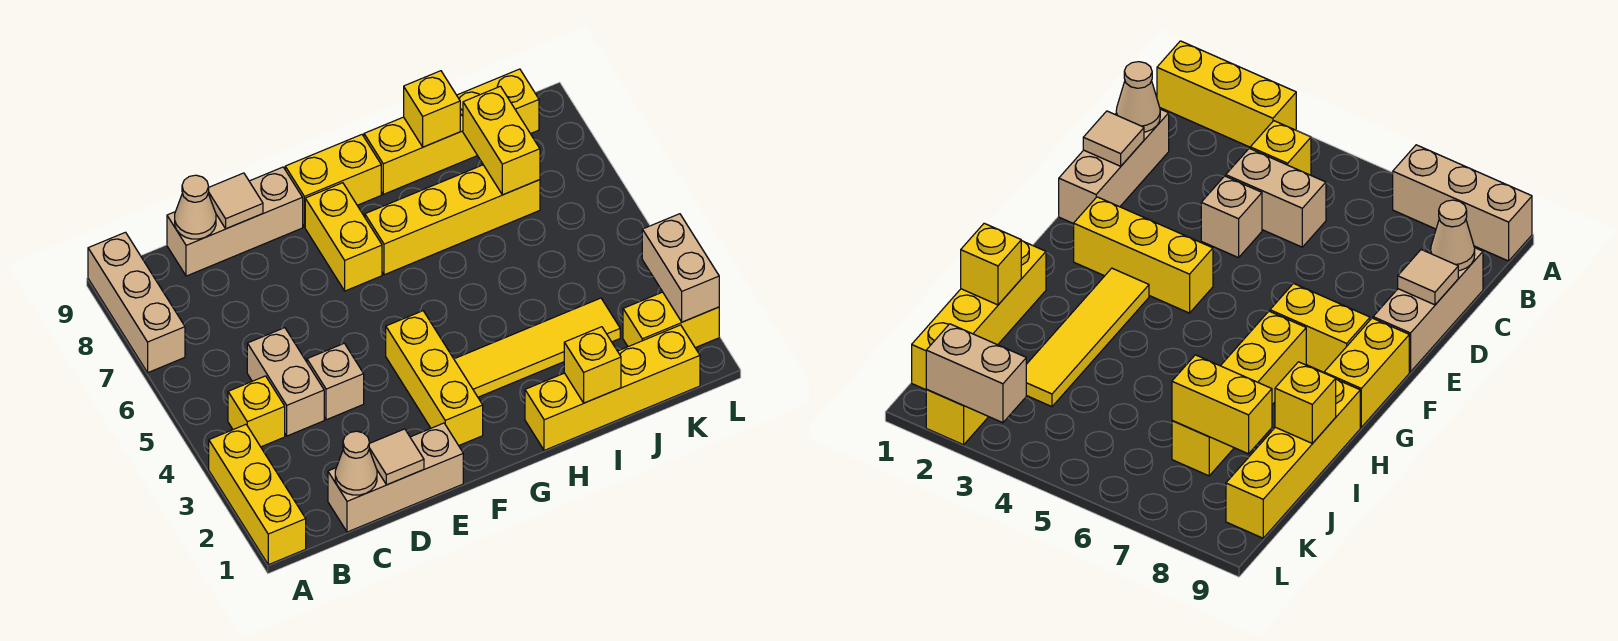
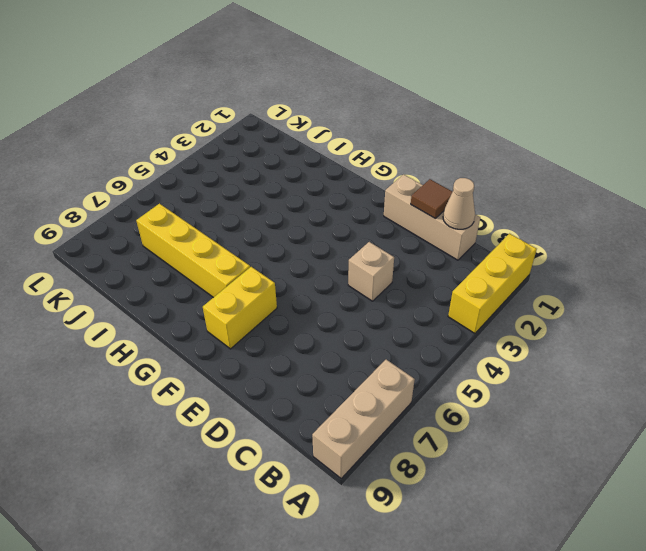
brown 1x1 tile [411,179,452,218] -> tan 1x1 tile [369,429,424,485]
none -> yellow 1x1 brick [228,376,285,447]
none -> tan 1x2 brick [247,328,324,436]
none -> tan 1x3 brick [167,167,303,276]

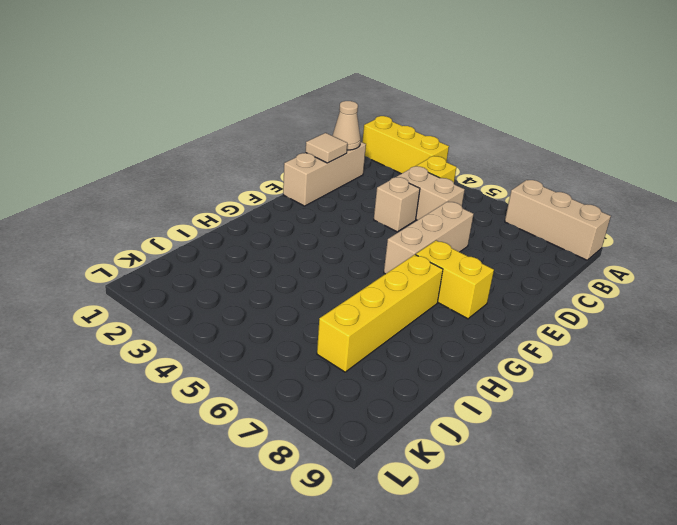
tan 1x3 brick [384,201,474,274] -> tan 1x3 brick moved to [167,167,303,276]
none -> yellow 1x3 brick [386,311,483,446]
none -> yellow 1x2 brick [285,135,381,227]
none -> yellow 1x4 tile [454,298,620,397]

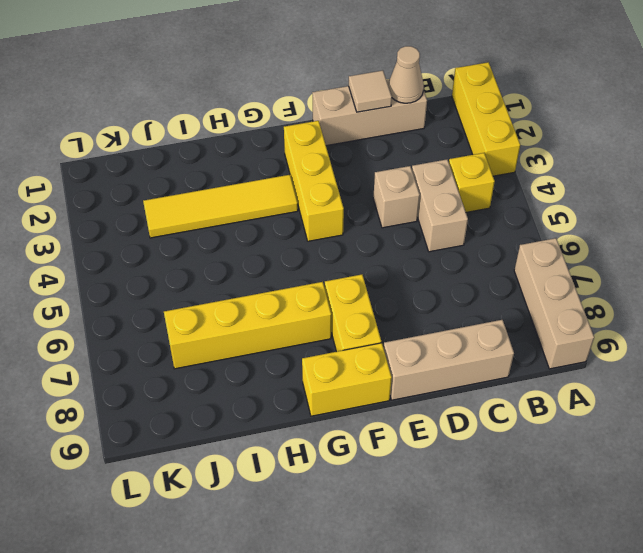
none -> yellow 1x4 brick [525,325,700,450]
none -> yellow 1x4 brick [364,69,539,194]
none -> yellow 1x2 brick [623,292,719,348]

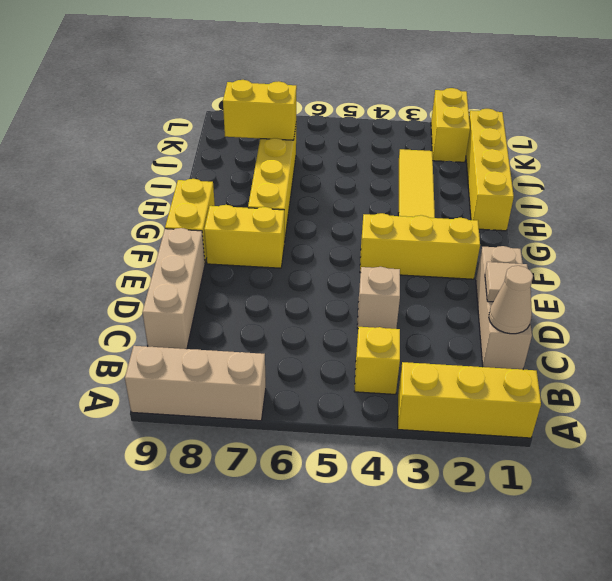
none -> tan 1x2 brick [247,328,324,436]
none -> yellow 1x4 brick [364,69,539,194]
none -> tan 1x1 cone [175,175,216,239]

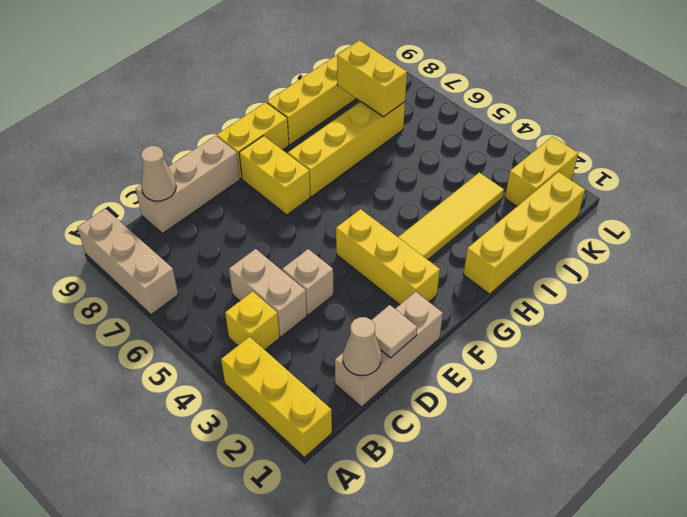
none -> tan 1x1 tile [208,173,263,229]
none -> yellow 1x1 brick [564,327,621,403]
none -> yellow 1x1 brick [404,71,460,147]

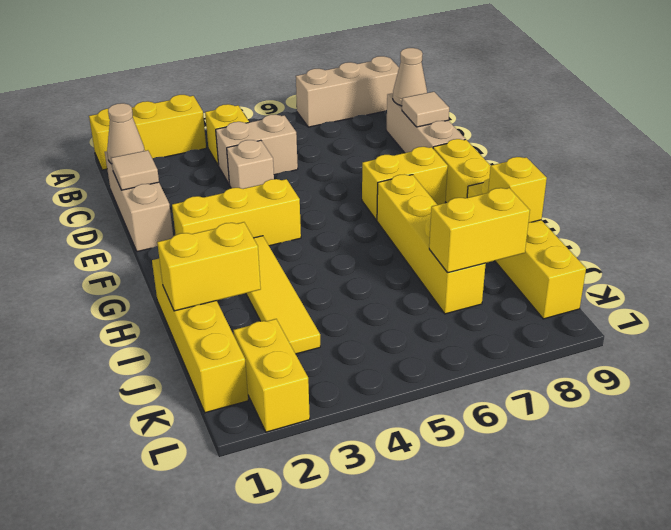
yellow 1x2 brick [157,222,261,311] -> yellow 1x1 brick [564,327,621,403]
none -> tan 1x2 brick [642,214,719,322]

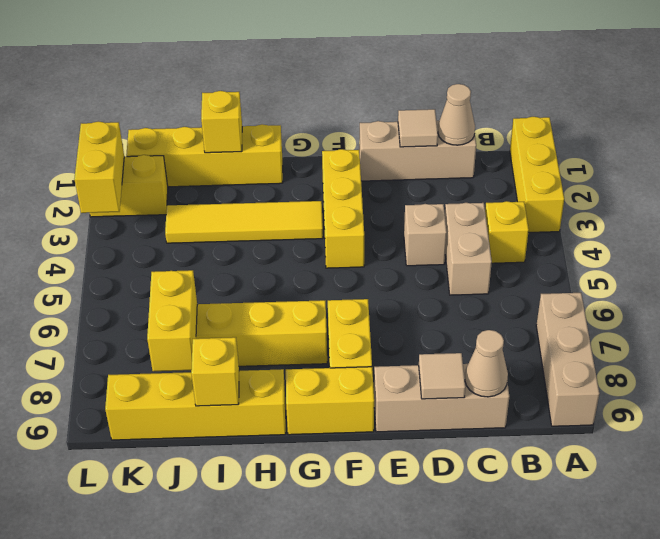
yellow 1x2 brick [74,121,124,213] -> tan 1x2 brick [642,214,719,322]

